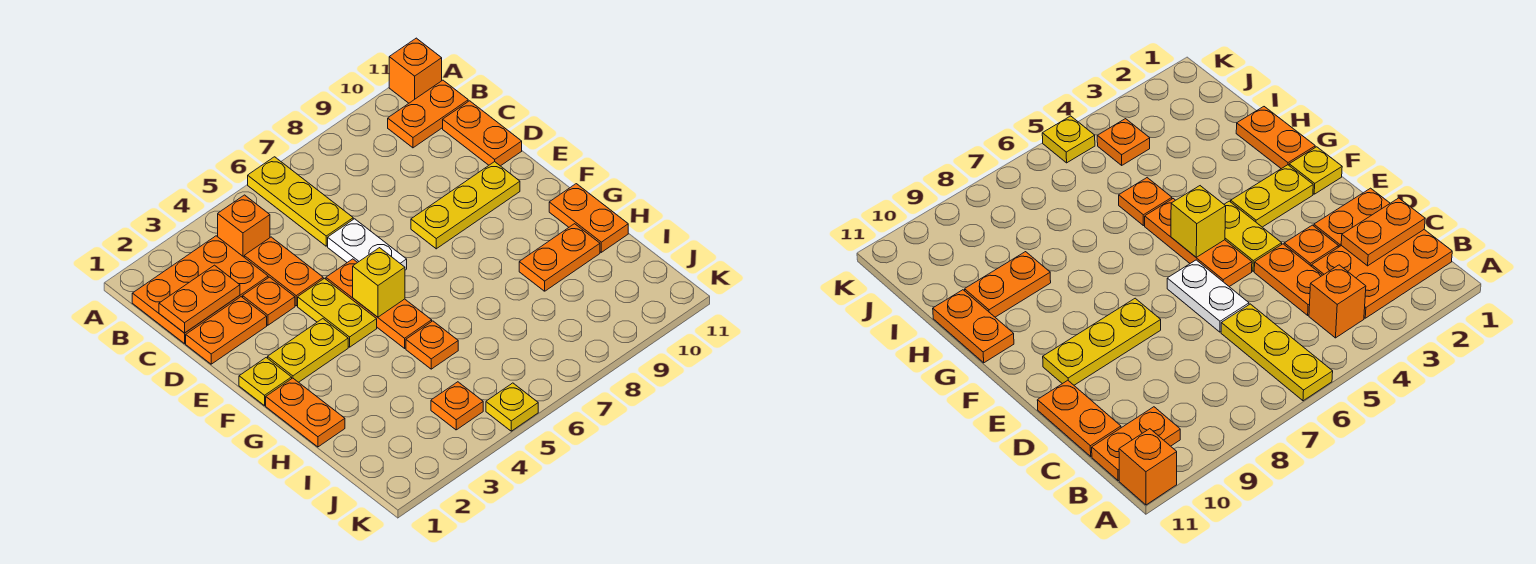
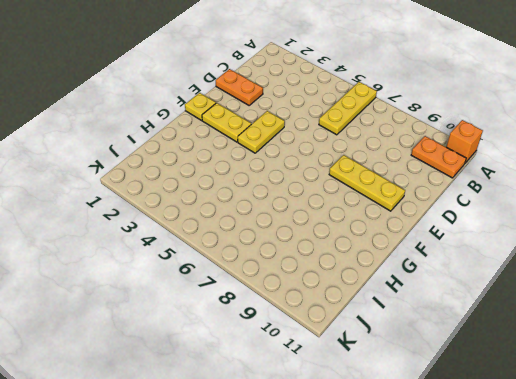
none -> orange 2x3 plate [132,236,268,344]
none -> orange 1x1 brick [218,195,270,257]
none -> orange 1x2 plate [244,237,323,306]

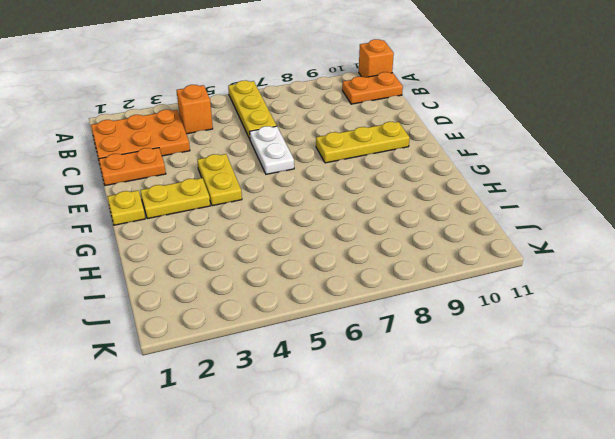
none -> orange 1x2 plate [244,237,323,306]
none -> orange 1x2 plate [443,101,522,166]
none -> orange 1x1 plate [243,277,295,325]

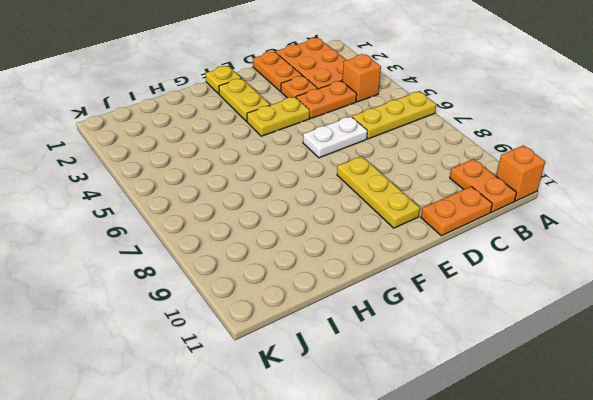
none -> orange 1x3 plate [326,259,432,348]
none -> orange 1x2 plate [266,378,345,447]
none -> orange 1x2 plate [549,184,628,252]

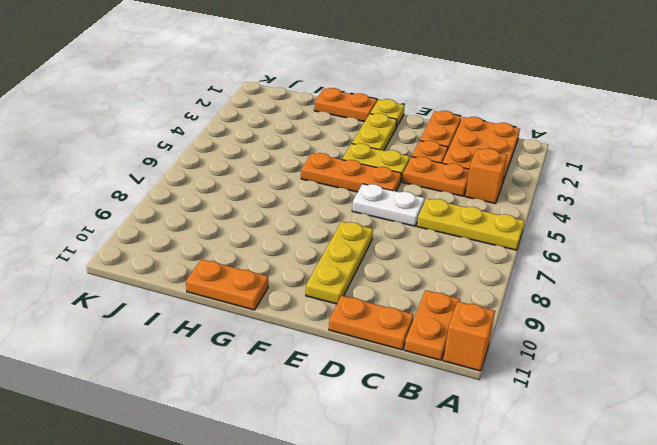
none -> orange 1x1 plate [406,321,458,369]
none -> orange 1x2 plate [519,224,600,291]
none -> orange 1x1 plate [431,382,483,430]

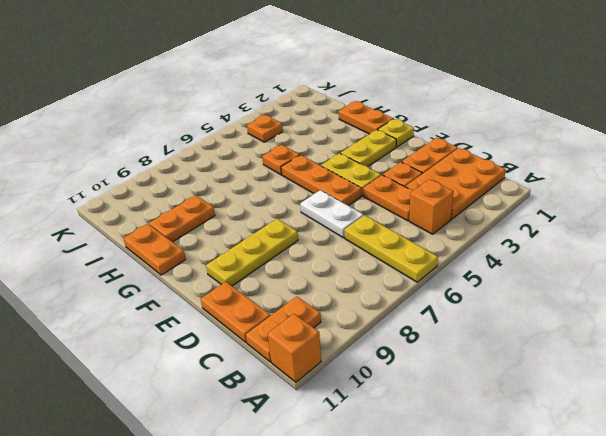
none -> yellow 1x1 plate [486,383,538,431]
none -> orange 1x2 plate [159,265,240,333]
none -> yellow 1x1 brick [353,248,405,317]

